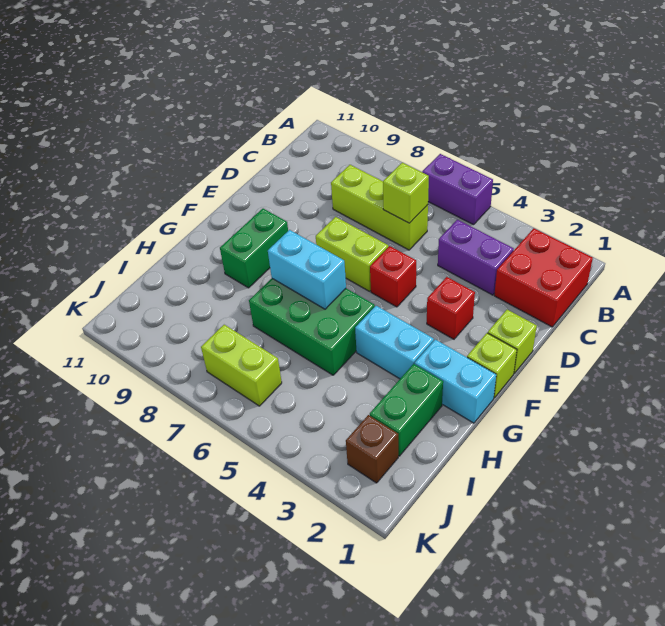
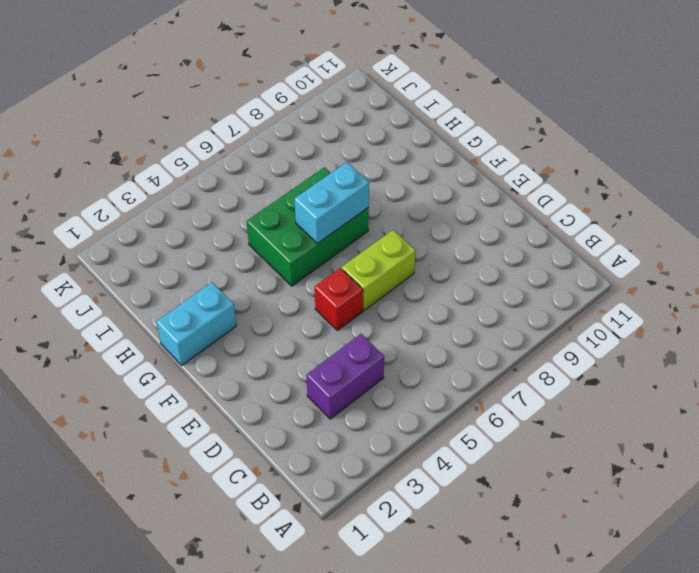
none -> purple 1x2 brick [422,154,493,225]
none -> red 2x2 brick [494,228,593,327]
none -> lime 1x3 brick [331,165,428,250]

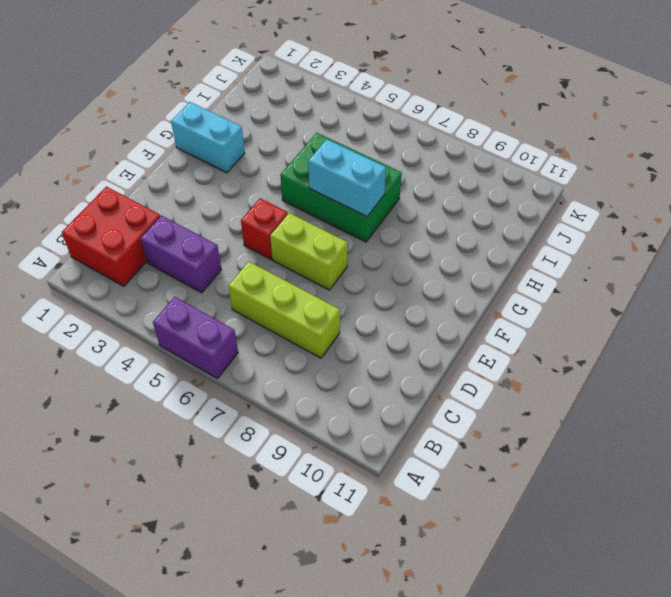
none -> lime 1x1 brick [488,310,537,373]
none -> red 1x1 brick [427,277,475,339]
none -> lime 1x1 brick [467,333,517,398]

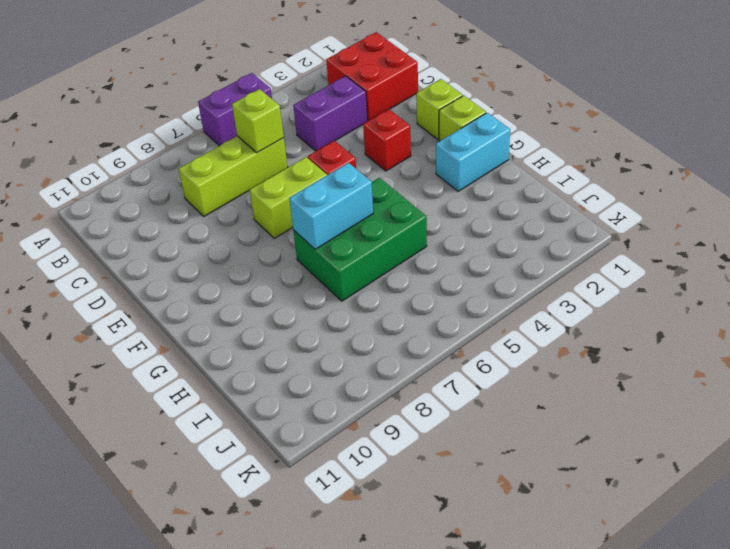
none -> green 1x2 brick [220,209,288,288]
none -> cyan 1x2 brick [355,306,434,379]
none -> green 1x2 brick [370,364,443,456]

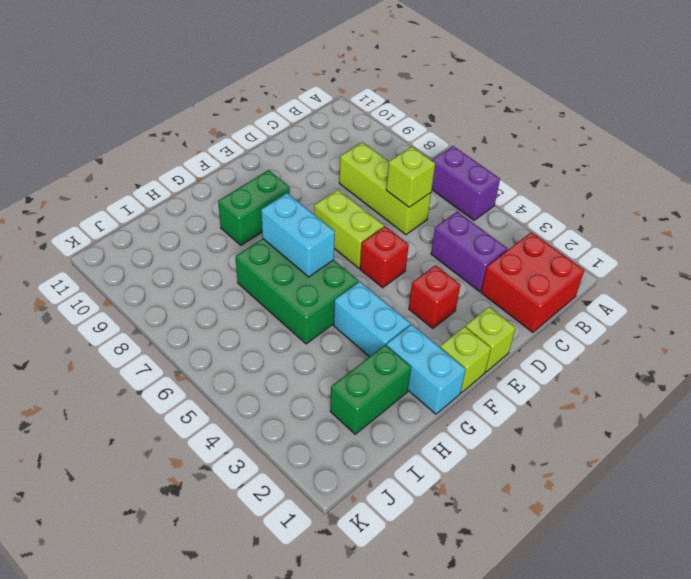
none -> brown 1x1 brick [346,415,398,483]
none -> lime 1x2 brick [201,325,282,406]

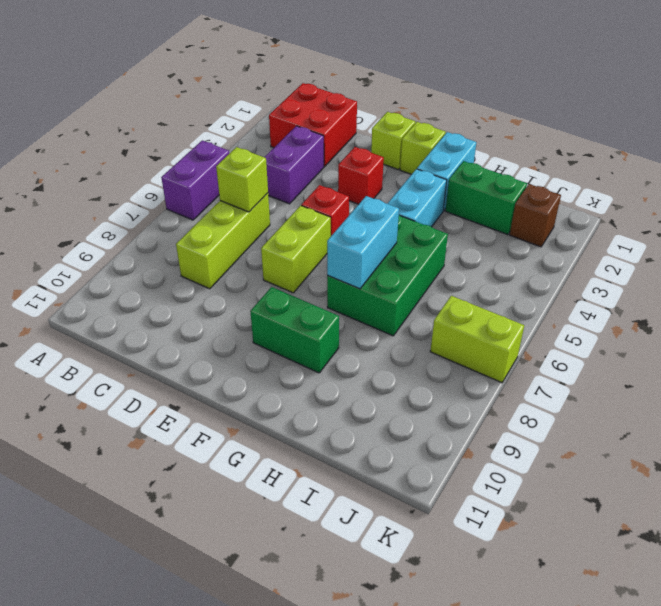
lime 1x2 brick [430,296,524,383] -> lime 1x2 brick turned to [201,325,282,406]

